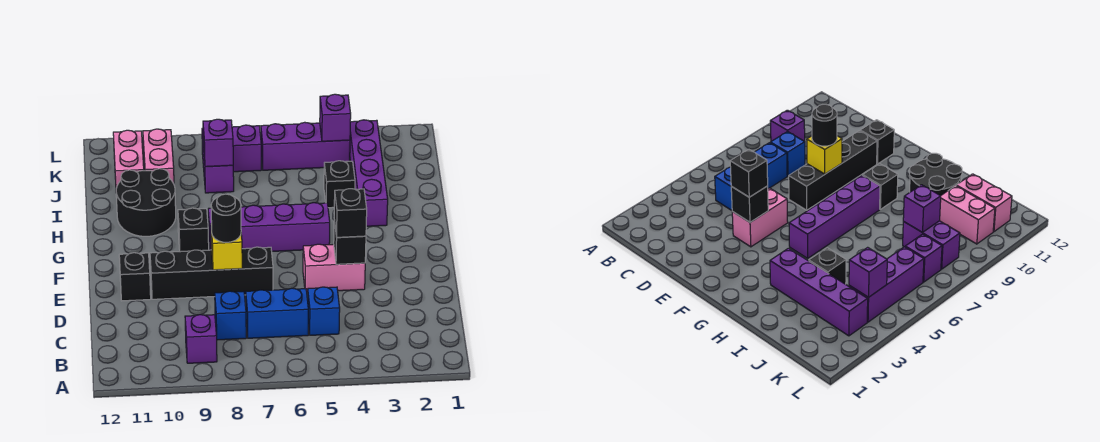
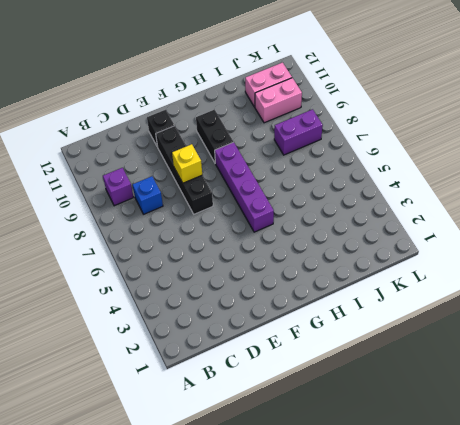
black 1x2 brick [196,110,233,162] -> black 1x1 brick [178,208,209,252]
none -> blue 1x1 brick [308,287,340,335]
none -> blue 1x2 brick [246,288,308,338]
none -> pink 1x2 brick [303,244,365,292]

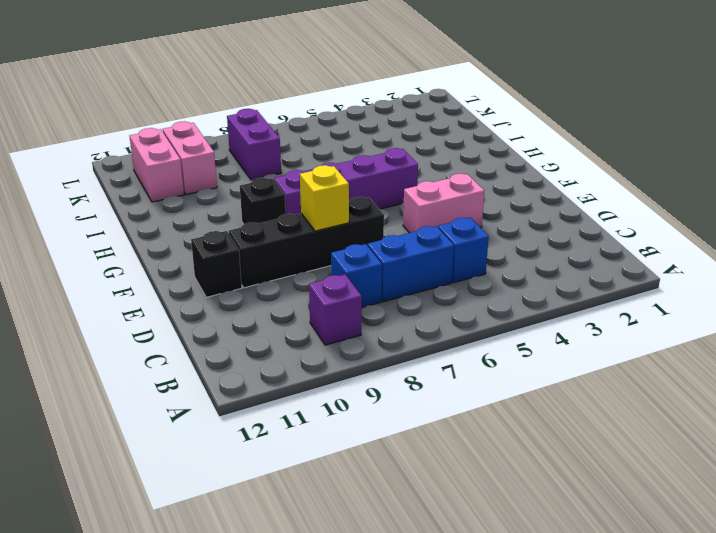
none -> purple 1x4 brick [350,120,388,226]
none -> black 2x2 round brick [116,169,176,236]
none -> black 1x1 brick [324,161,355,208]

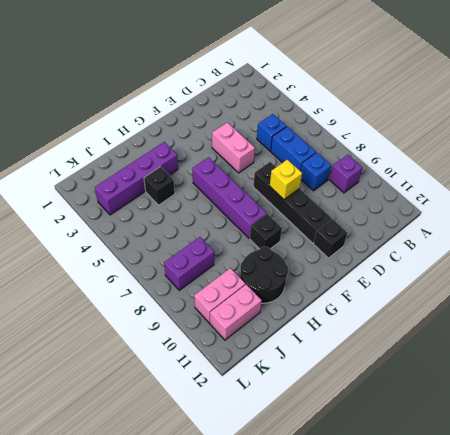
none -> purple 1x3 brick [261,122,350,170]
none -> purple 1x1 brick [232,125,261,172]
none -> black 1x1 brick [334,220,366,264]

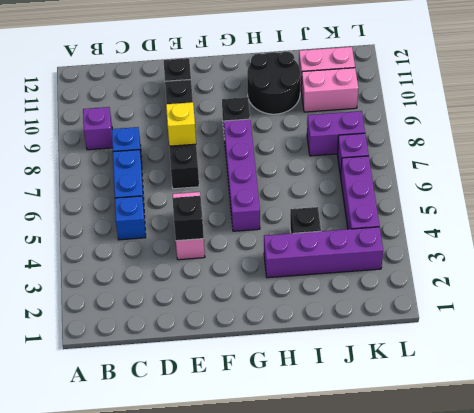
none -> purple 1x1 brick [203,119,233,167]
none -> purple 1x1 brick [320,94,351,141]
none -> black 1x1 brick [334,189,367,237]

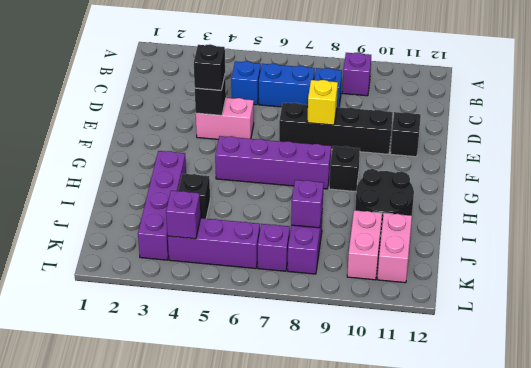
none -> black 1x1 round brick [211,194,241,242]

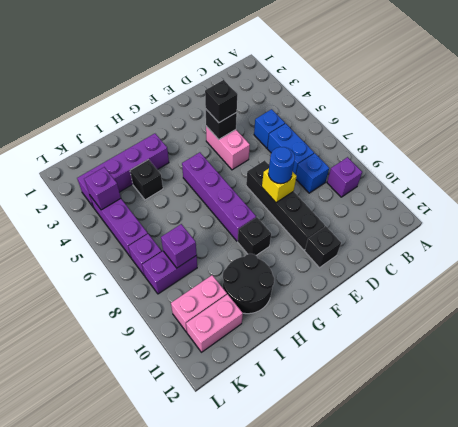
blue 1x1 round brick [268,147,295,184] -> black 1x1 round brick [211,194,241,242]

